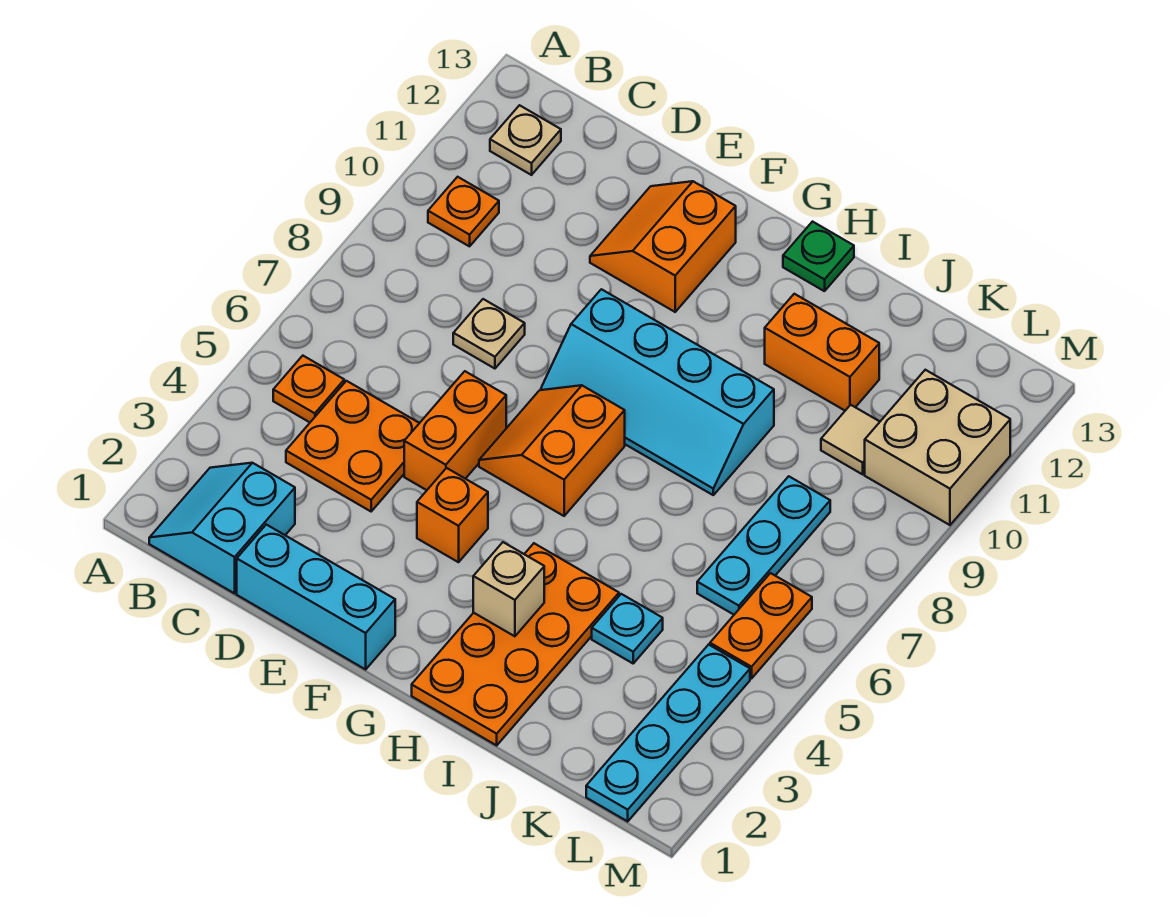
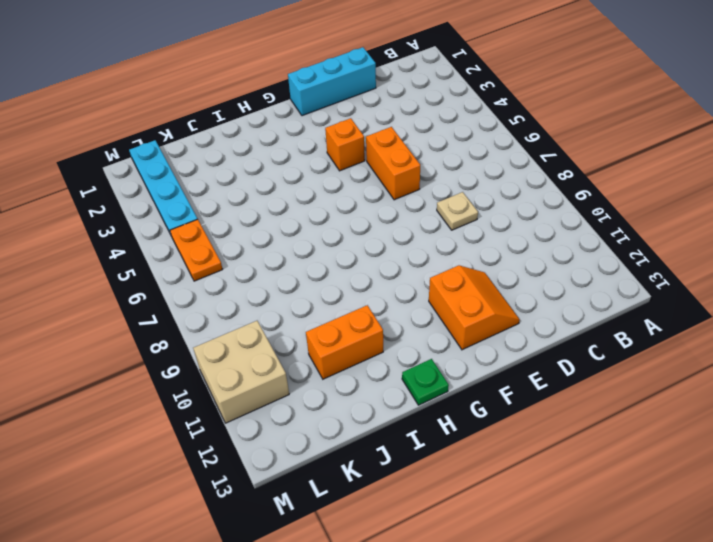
none -> cyan 2x2 slope [149,463,295,593]
none -> orange 1x1 plate [273,356,344,422]
none -> orange 1x1 plate [428,177,499,246]

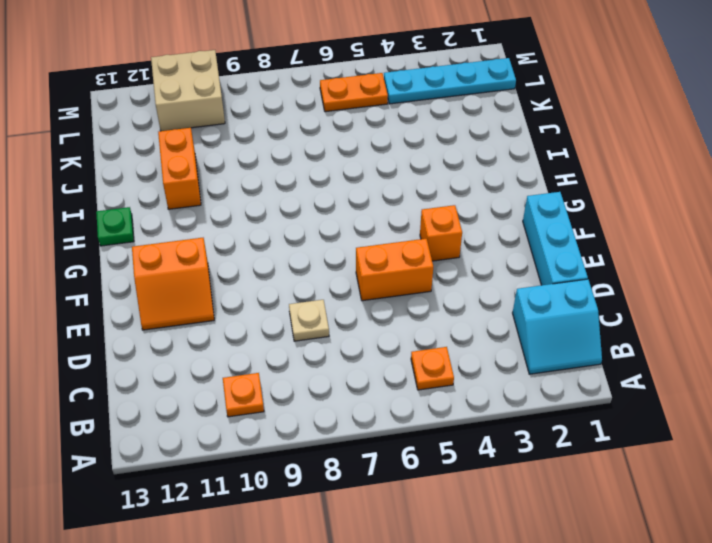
none -> tan 1x1 plate [490,105,561,175]
none -> orange 2x2 plate [286,381,419,511]
none -> orange 2x2 slope [479,385,625,516]

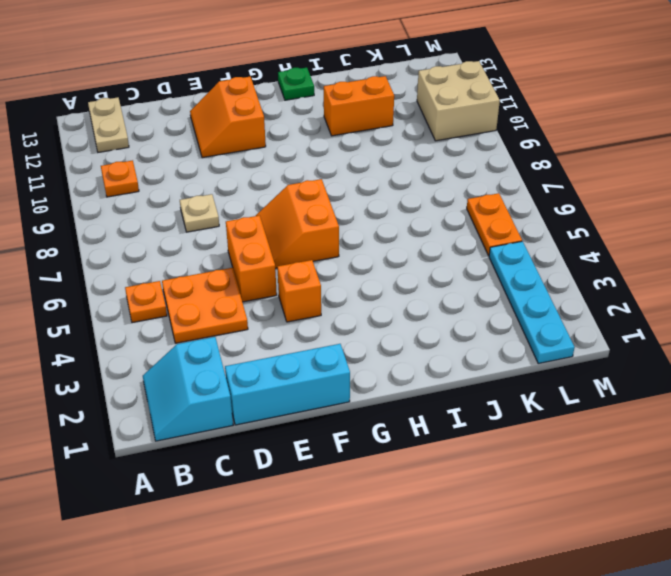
tan 1x2 plate [88,97,129,152] -> tan 1x1 plate [490,105,561,175]
none -> cyan 2x4 slope [541,289,774,495]
none -> orange 2x4 plate [412,543,619,745]
none -> cyan 1x1 plate [592,594,663,663]

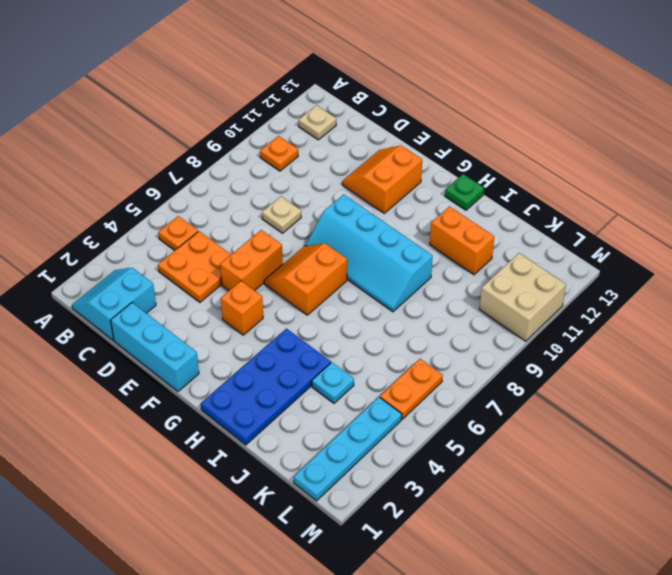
blue 2x4 plate [201,329,331,445] -> orange 2x4 plate [412,543,619,745]
none -> cyan 1x3 plate [697,476,830,615]
none -> tan 1x1 tile [821,405,880,474]
none -> tan 1x1 brick [473,542,544,636]

